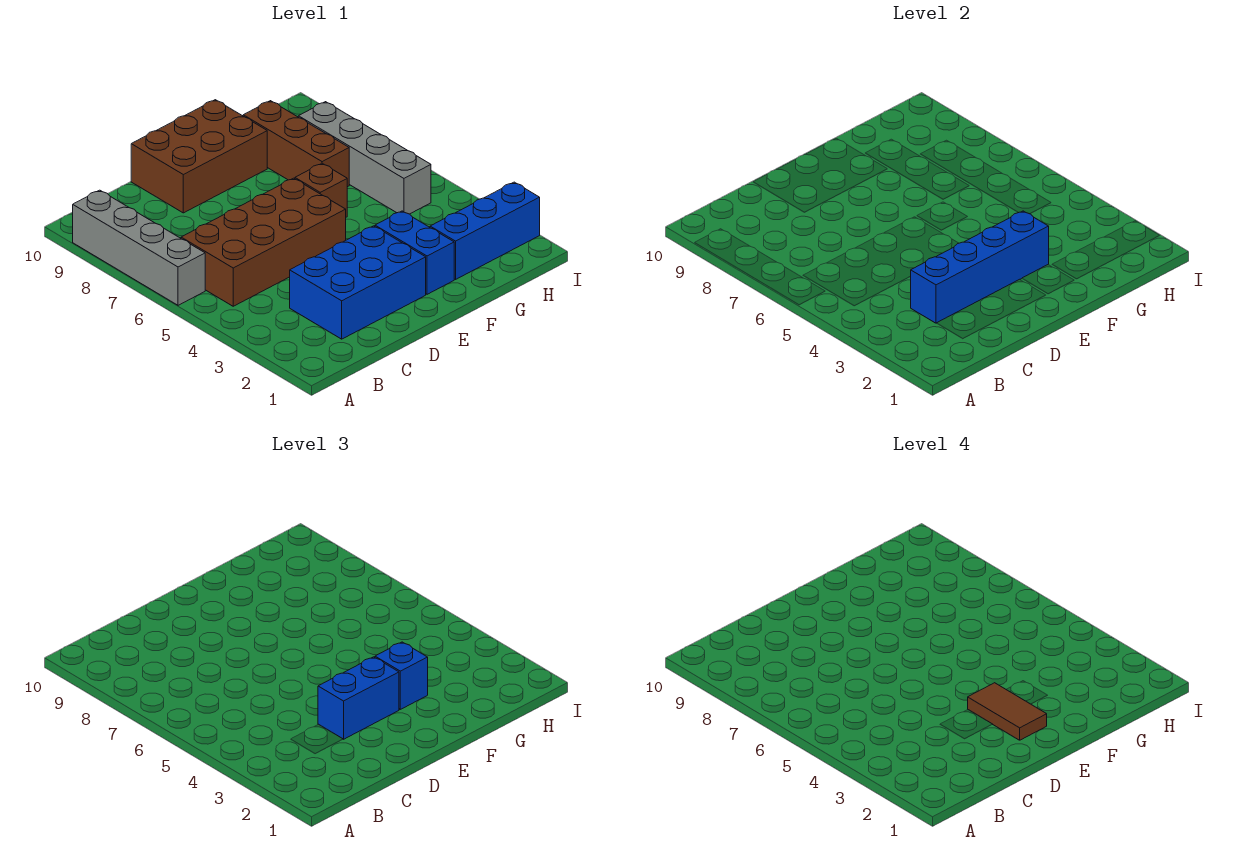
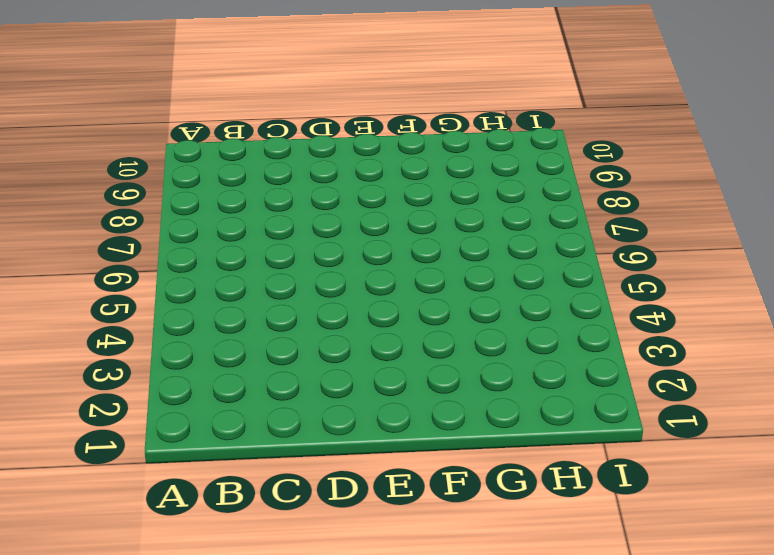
none -> grey 1x4 brick [73,190,205,305]
none -> brown 2x4 brick [181,178,346,306]
none -> blue 2x3 brick [290,226,426,339]

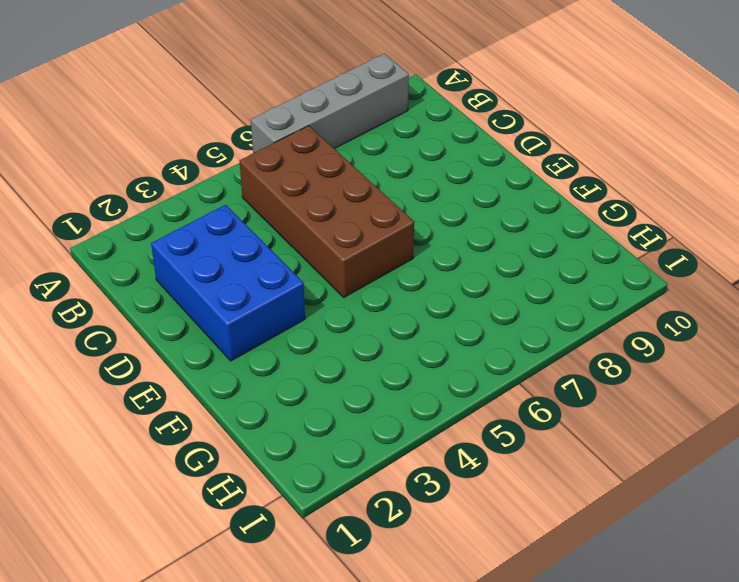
none -> brown 2x3 brick [131,100,267,213]
none -> blue 1x2 brick [375,211,454,294]
none -> brown 1x1 brick [295,163,347,217]

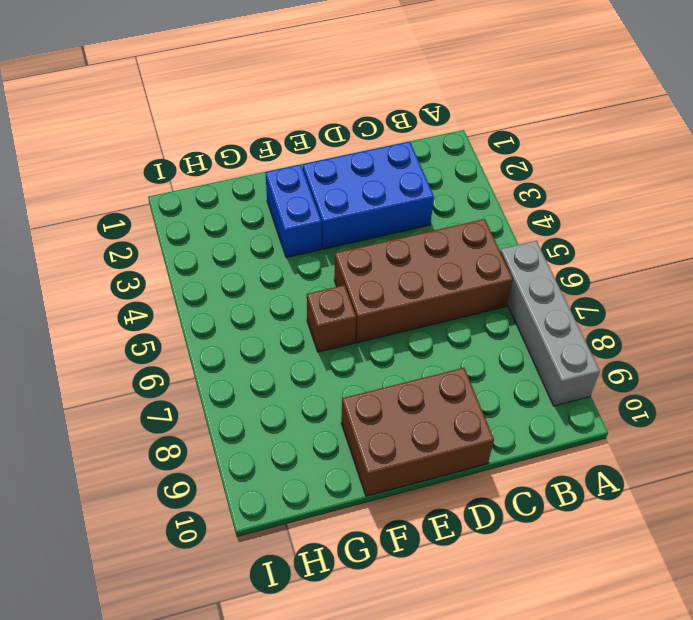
none -> blue 1x3 brick [430,182,540,279]
none -> brown 1x3 brick [243,101,349,187]
none -> grey 1x4 brick [298,102,431,214]

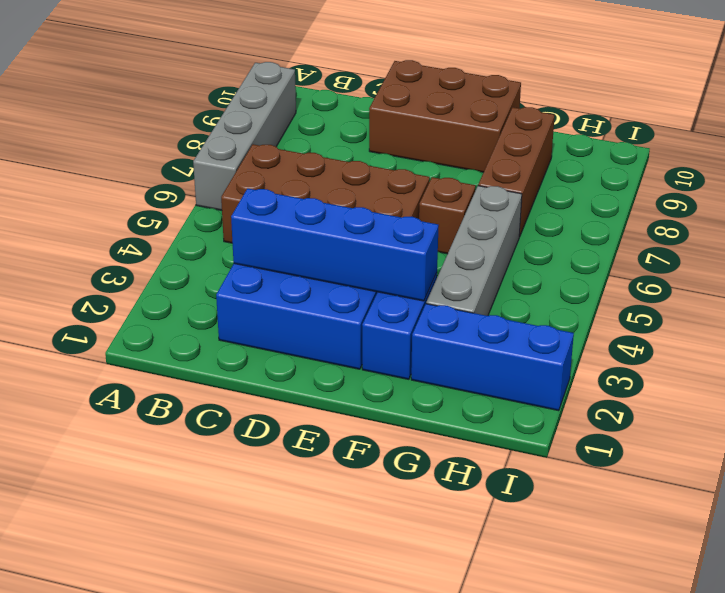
grey 1x4 brick [426,186,522,316] -> grey 1x4 brick moved to [298,102,431,214]
none -> blue 1x2 brick [318,657,399,739]
none -> blue 1x1 brick [375,642,428,709]
none -> brown 1x2 tile [968,683,1047,740]

